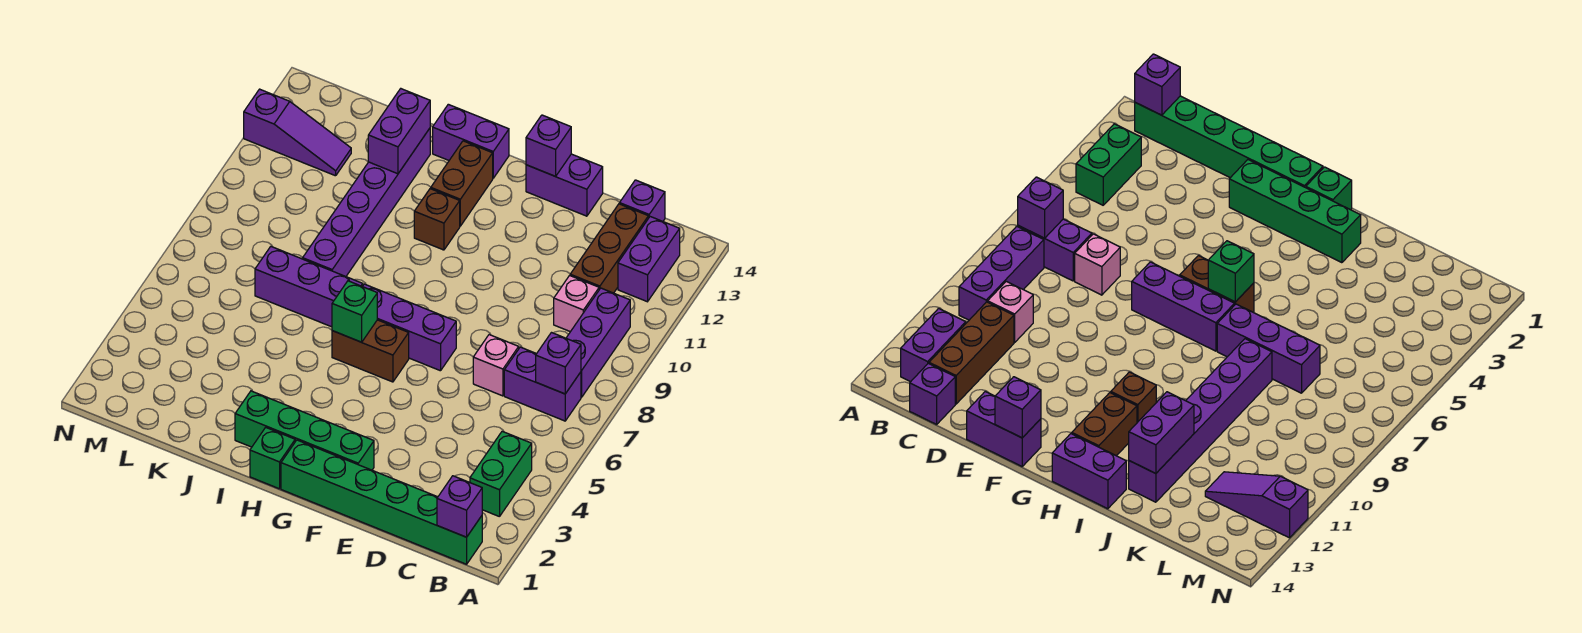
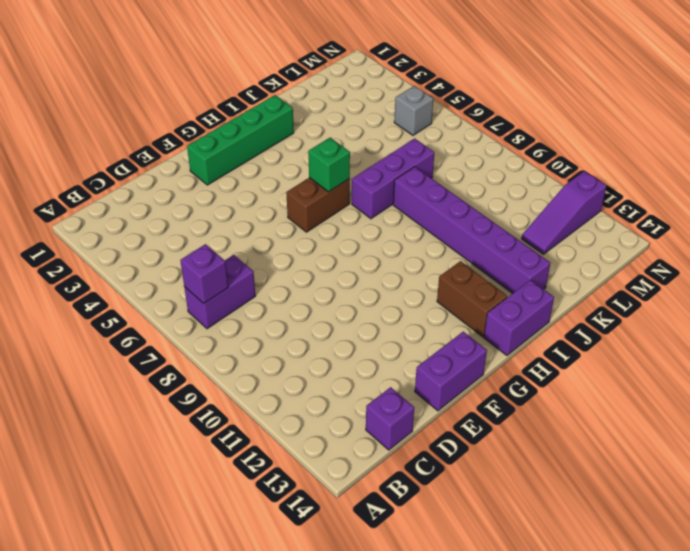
grey 1x1 brick [394,86,433,135] -> none
none -> green 1x6 brick [281,440,482,564]
none -> green 1x2 brick [470,431,532,517]
none -> purple 1x3 brick [566,288,630,397]

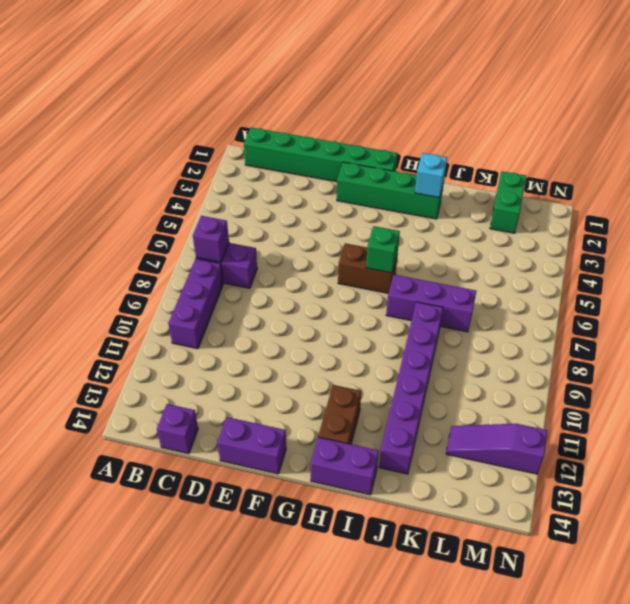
cyan 1x1 brick [415,153,447,198] -> none
green 1x2 brick [490,171,526,233] -> green 1x2 brick moved to [470,431,532,517]
none -> purple 1x2 brick [618,217,680,302]
none -> pink 1x1 brick [554,276,599,332]
none -> brown 1x3 brick [570,204,648,293]

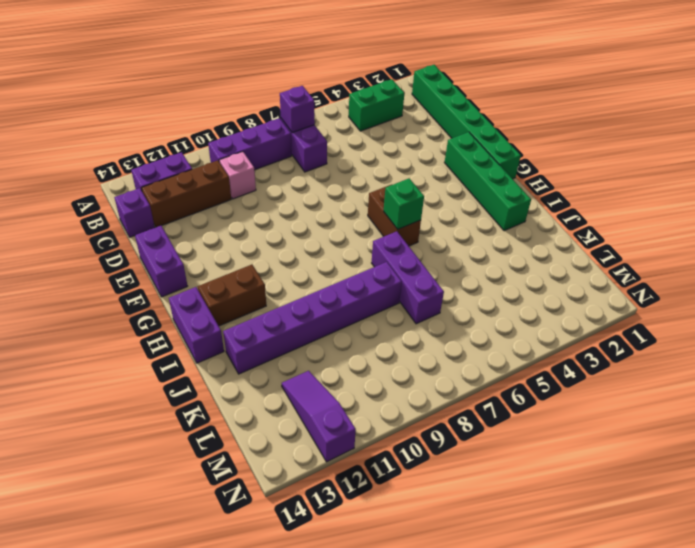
none -> pink 1x1 brick [473,335,519,396]
none -> purple 1x3 brick [363,284,456,371]
none -> green 1x1 brick [250,427,295,489]

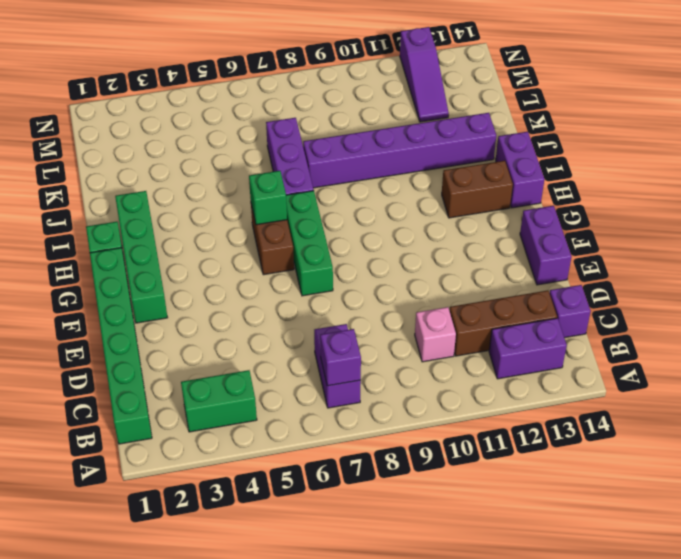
green 1x3 brick [286,191,333,296] -> purple 1x3 brick [363,284,456,371]
none -> purple 1x3 brick [566,288,630,397]
none -> pink 1x1 brick [473,335,519,396]
none -> brown 1x1 brick [414,189,460,250]

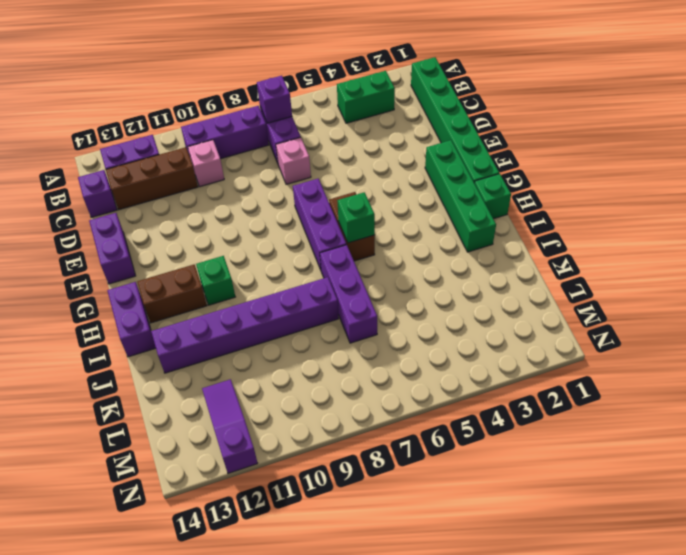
green 1x1 brick [196,256,235,305] -> brown 1x1 brick [414,189,460,250]
none -> purple 1x1 brick [437,476,482,537]
none -> purple 1x1 brick [526,115,571,176]
none -> purple 1x2 brick [368,89,430,174]

